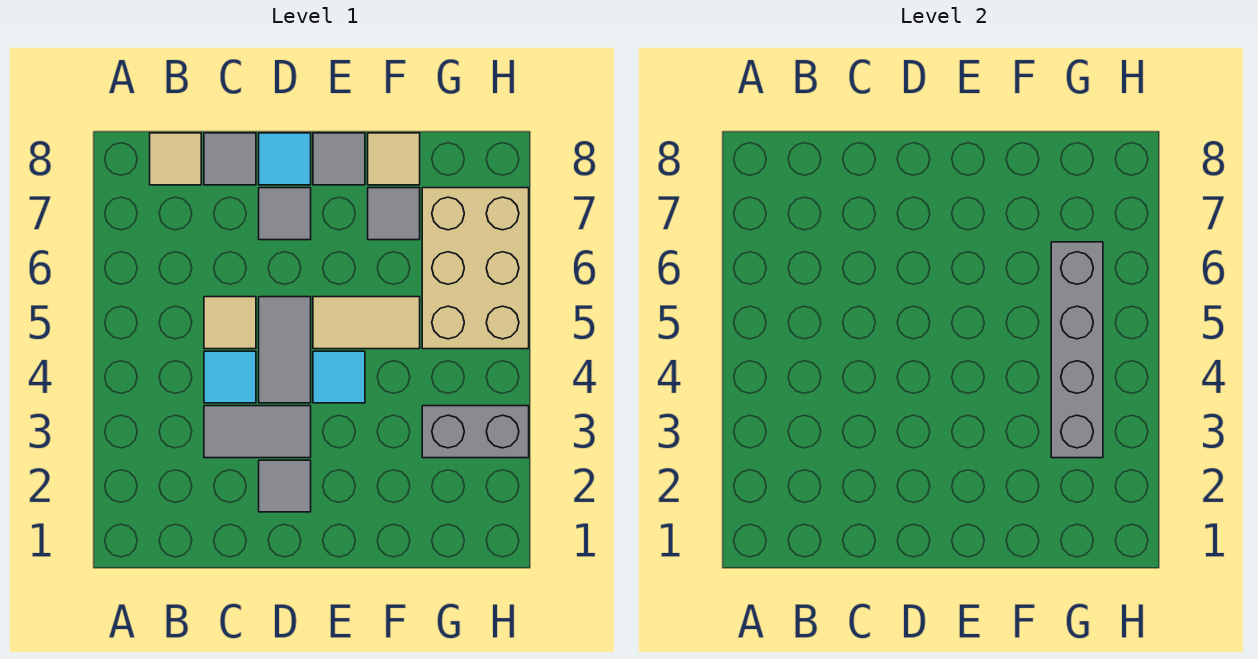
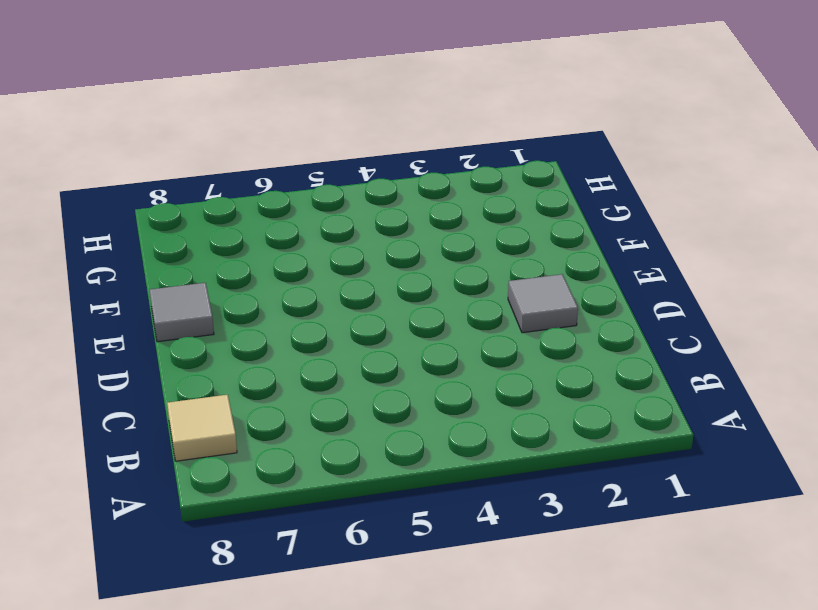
none -> grey 1x2 tile [204,406,311,458]
none -> cyan 1x1 tile [204,351,256,403]
none -> tan 1x1 tile [204,297,256,349]

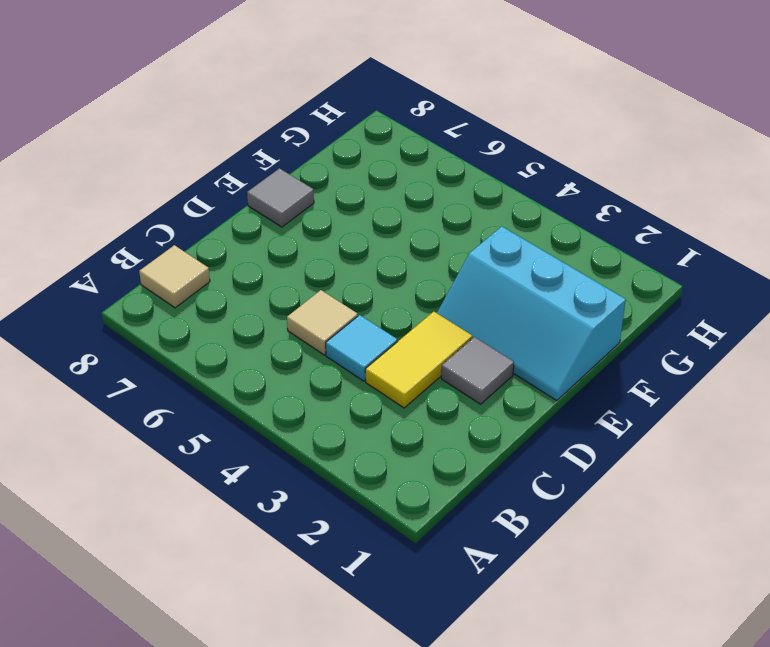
yellow 1x2 tile [365,312,472,408] -> grey 1x2 tile [204,406,311,458]
cyan 2x3 slope [437,226,626,401] -> none
none -> grey 1x1 tile [204,133,256,185]
none -> grey 1x2 tile [259,297,311,403]
none -> grey 1x1 tile [259,188,311,240]

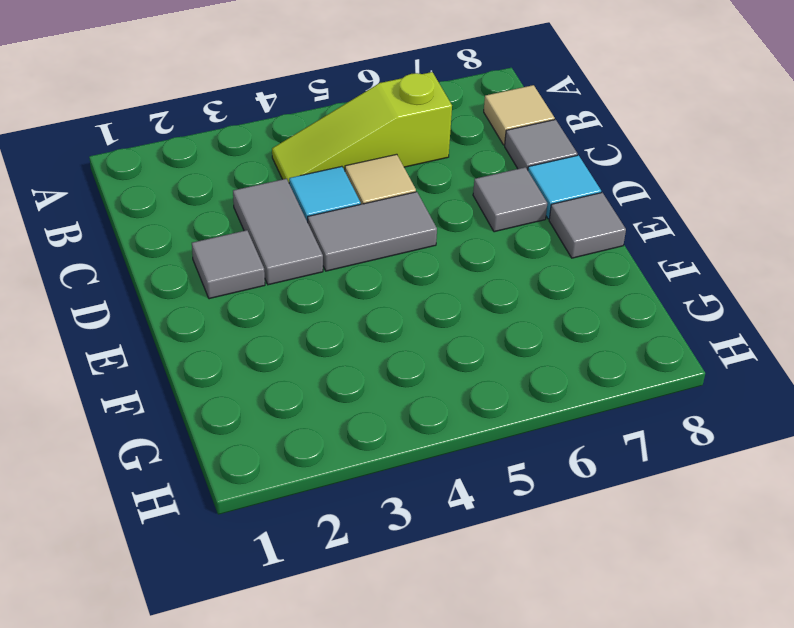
lime 1x3 slope [272,72,452,182] -> none
none -> cyan 1x1 tile [313,351,365,403]
none -> tan 1x2 tile [313,297,420,349]
none -> grey 1x1 tile [368,188,420,240]

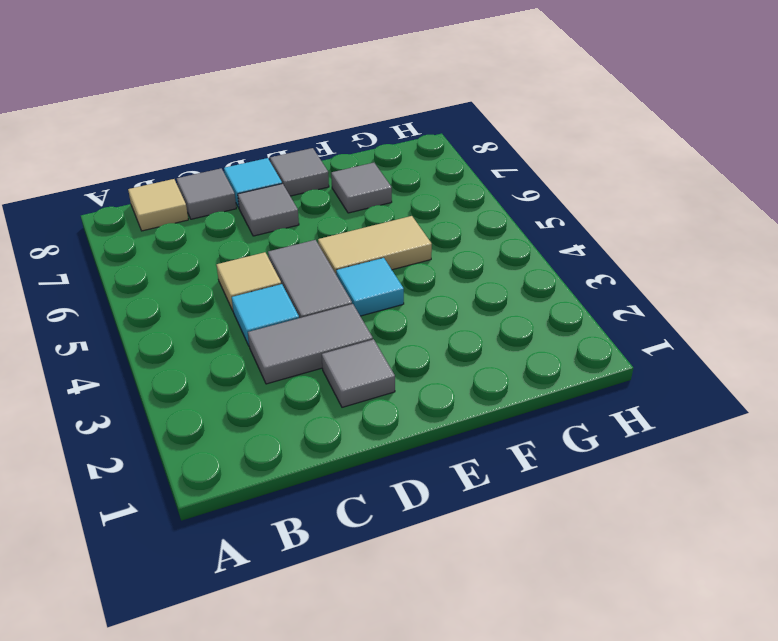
none -> tan 1x1 tile [368,133,420,185]
none -> grey 1x2 brick [422,406,529,458]
none -> tan 2x3 brick [422,188,529,349]

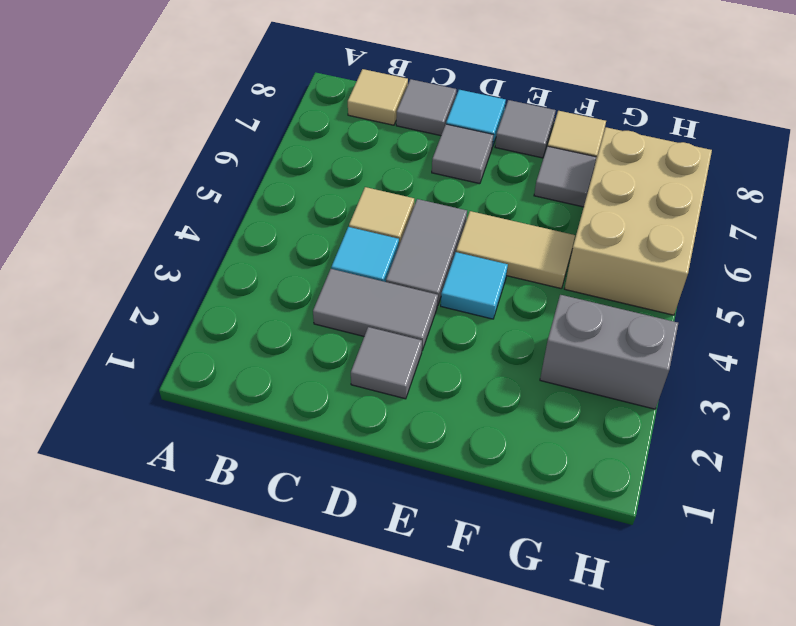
none -> grey 1x4 brick [1051,242,1103,458]

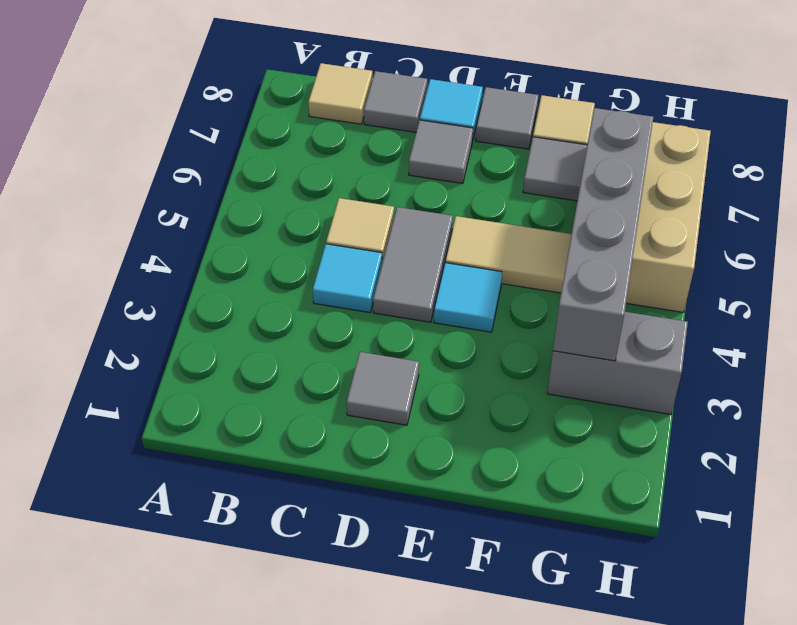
none -> grey 1x2 tile [204,406,311,458]

